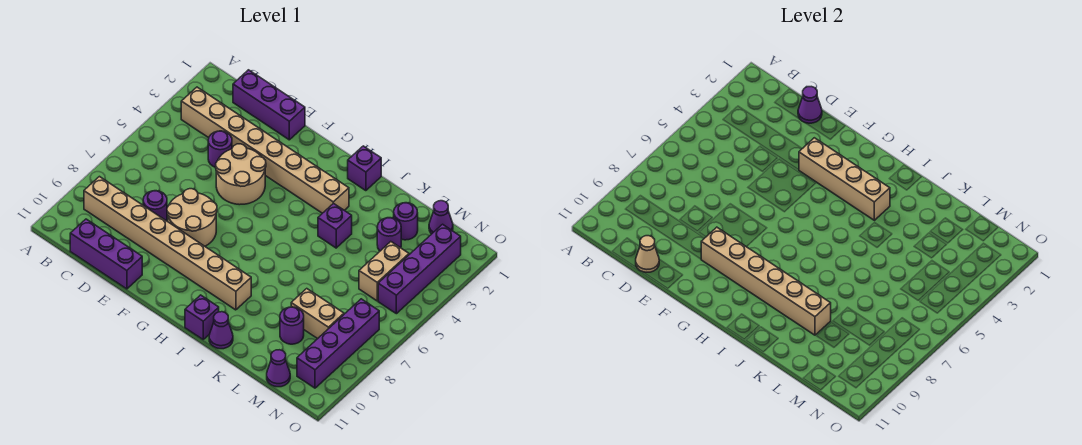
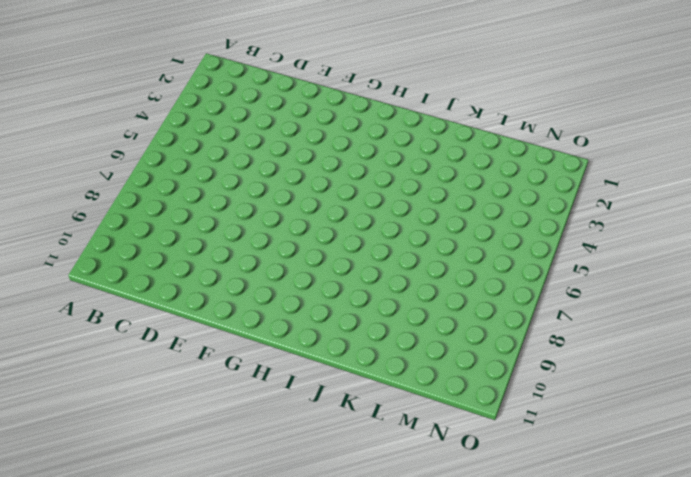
none -> tan 1x8 brick [181,87,349,213]
none -> tan 1x8 brick [84,177,251,310]
none -> purple 1x3 brick [233,70,305,140]

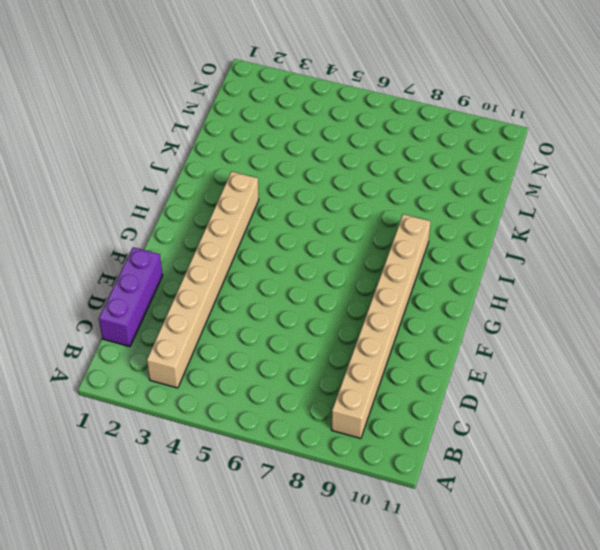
none -> purple 1x3 brick [70,219,142,289]
none -> purple 1x1 round brick [208,131,232,167]
none -> purple 1x1 round brick [143,191,167,221]

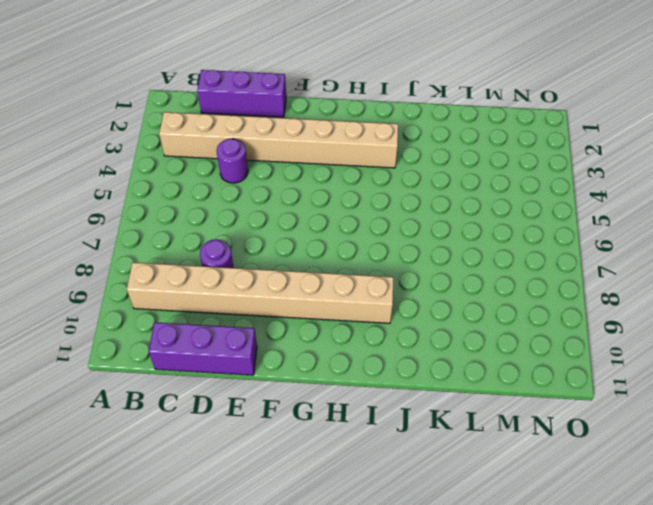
none -> tan 2x2 round brick [216,144,266,205]
none -> tan 2x2 round brick [167,189,217,246]
none -> purple 1x1 brick [348,146,381,191]

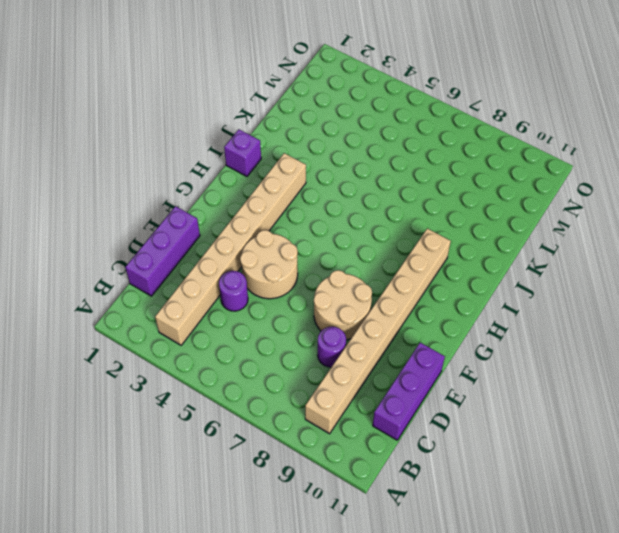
none -> purple 1x1 brick [185,295,219,339]
none -> purple 1x1 brick [318,203,352,248]
none -> purple 1x1 cone [209,312,233,349]

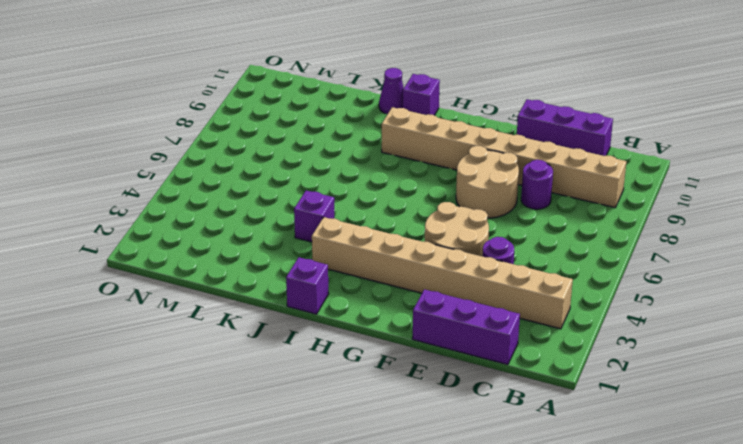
none -> purple 1x1 round brick [394,203,418,240]
none -> purple 1x1 round brick [377,218,401,251]
none -> tan 1x2 brick [291,289,344,339]

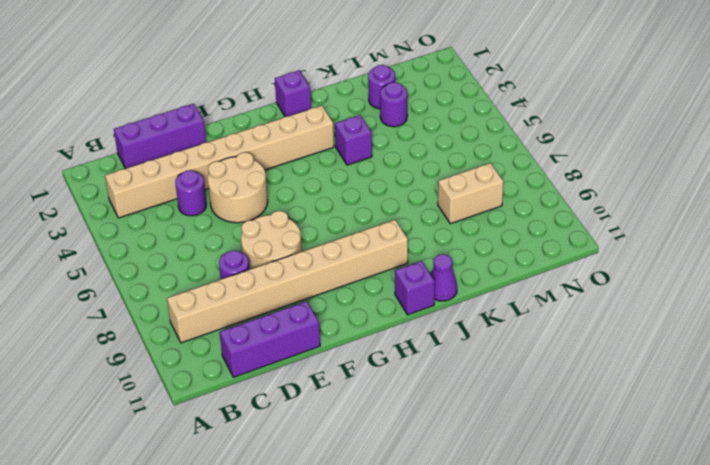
none -> purple 1x1 round brick [280,307,304,344]
none -> purple 1x1 cone [429,201,453,234]
none -> tan 1x2 brick [359,242,409,301]

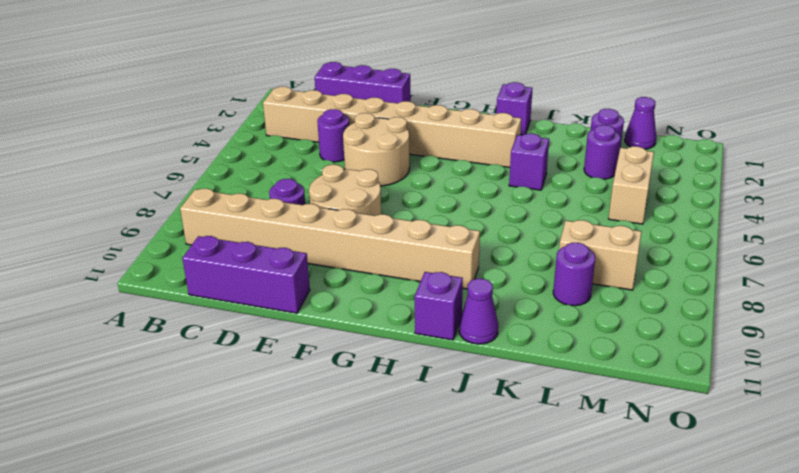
none -> purple 1x1 cone [267,350,290,387]
none -> purple 1x4 brick [378,224,461,314]
none -> purple 1x4 brick [297,299,379,388]

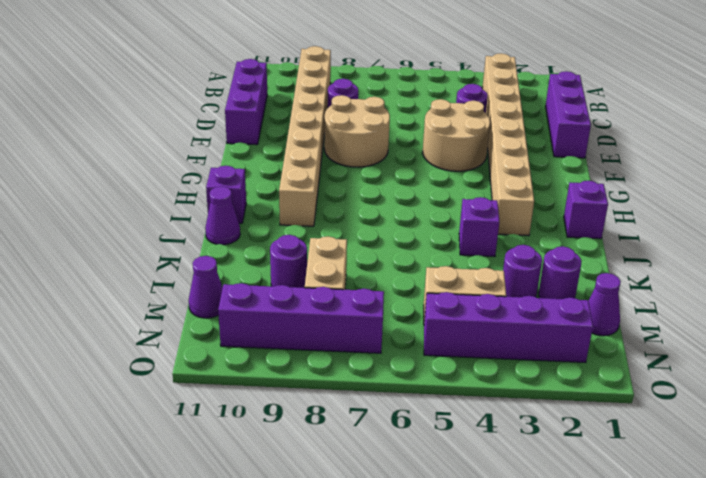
none -> purple 1x1 cone [798,87,822,123]
none -> tan 1x1 cone [636,236,659,272]
none -> tan 1x4 brick [799,138,890,220]

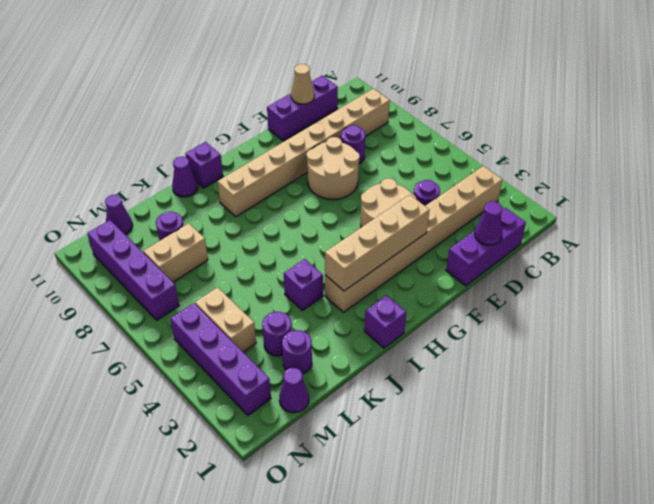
none -> tan 1x6 brick [701,227,831,335]

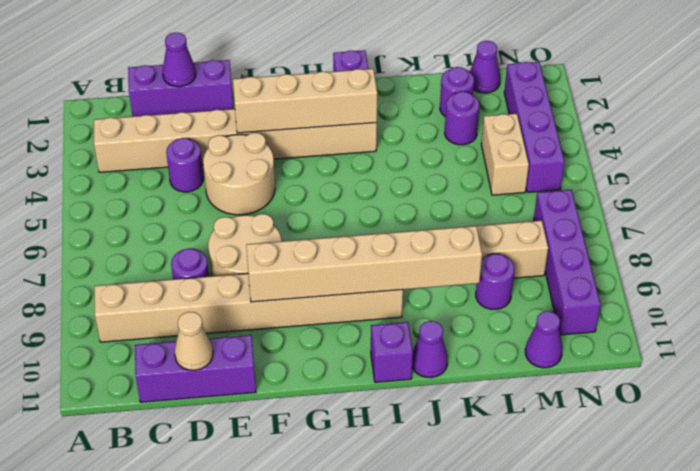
none -> purple 1x1 brick [318,203,352,248]

